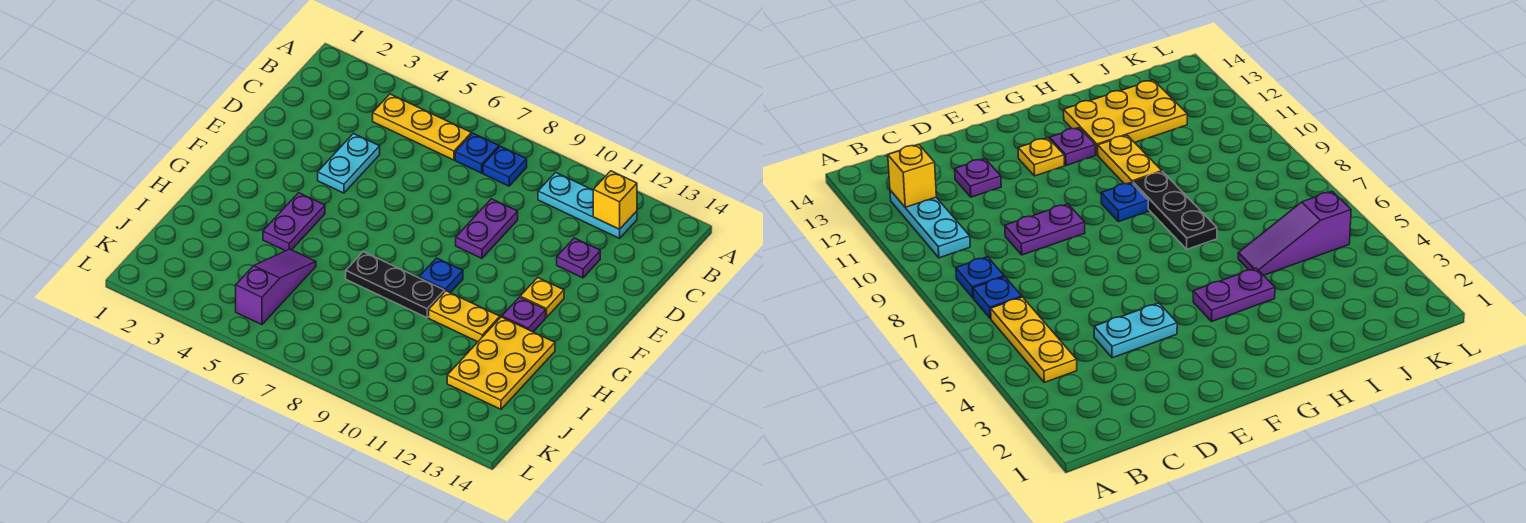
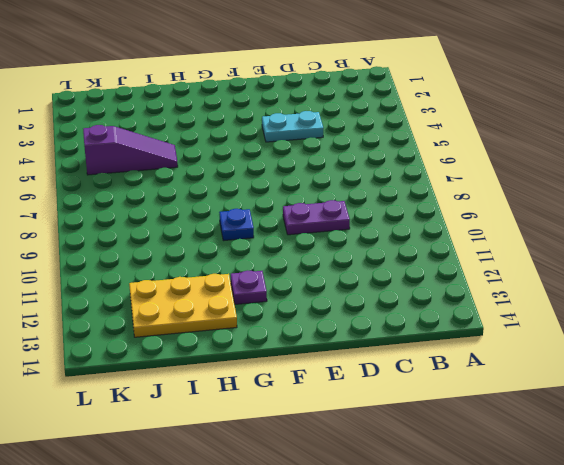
none -> yellow 1x3 plate [373,94,471,160]
none -> blue 1x1 plate [455,133,499,173]
none -> blue 1x1 plate [483,146,527,186]

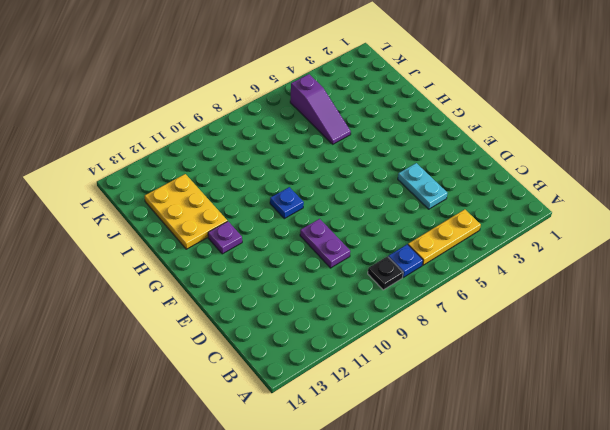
black 1x1 plate [368,256,403,290] -> blue 1x1 plate [483,146,527,186]
none -> cyan 1x3 plate [538,172,637,238]
none -> purple 1x1 plate [557,238,600,278]
none -> yellow 1x1 plate [520,278,564,317]

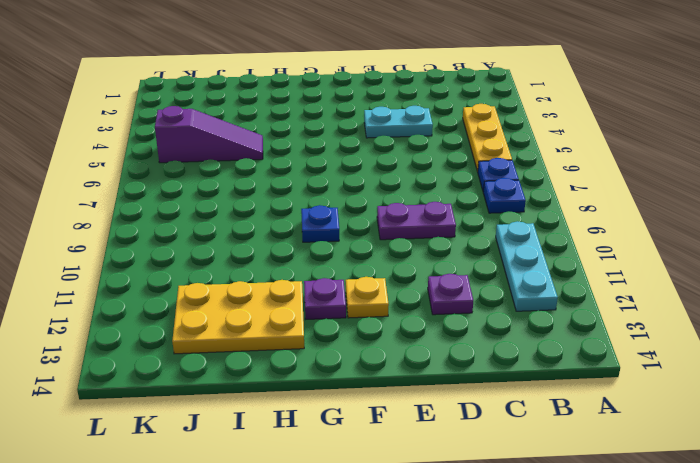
none -> purple 1x2 plate [263,193,325,251]
none -> black 1x3 plate [346,252,445,318]
none -> yellow 1x2 plate [429,291,500,342]

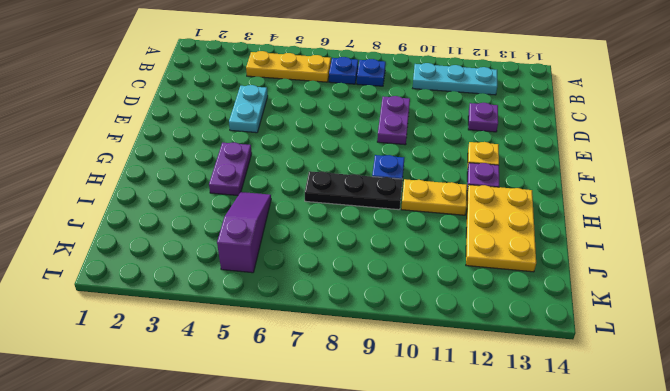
none -> yellow 1x1 brick [593,171,637,229]

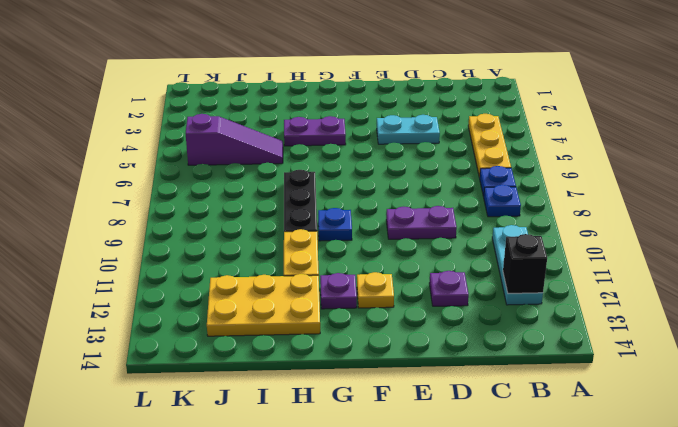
black 1x1 brick [503,234,547,293] -> yellow 1x1 brick [593,171,637,229]

